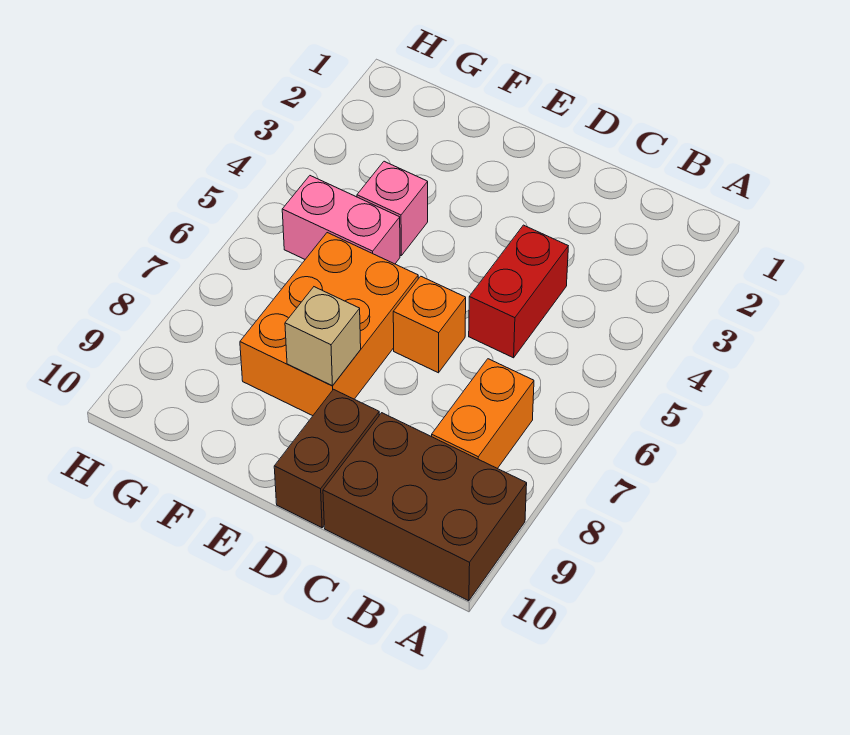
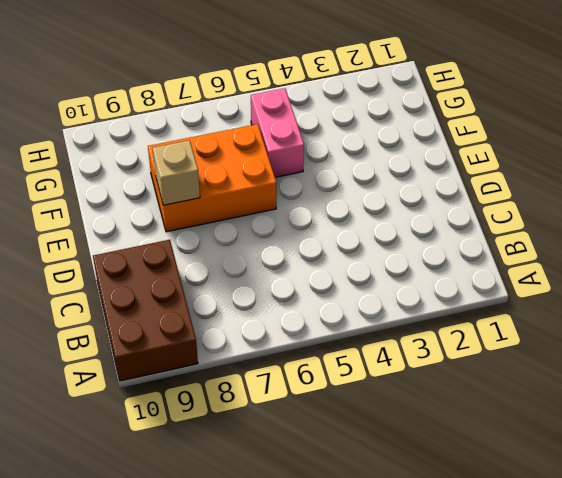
none -> orange 1x2 brick [432,359,534,468]
none -> red 1x2 brick [469,225,568,358]

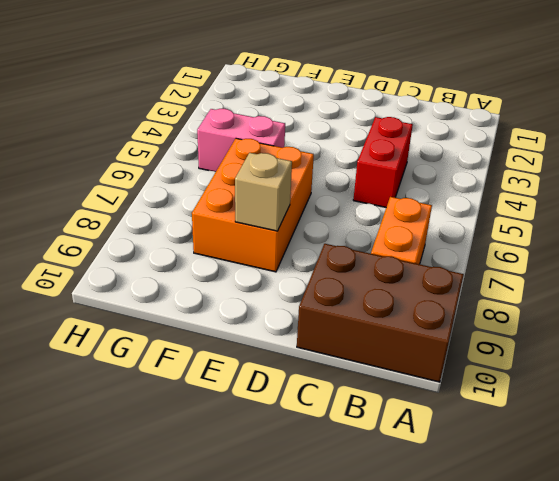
none -> orange 1x1 brick [393,276,466,373]
none -> brown 1x2 brick [274,389,379,528]

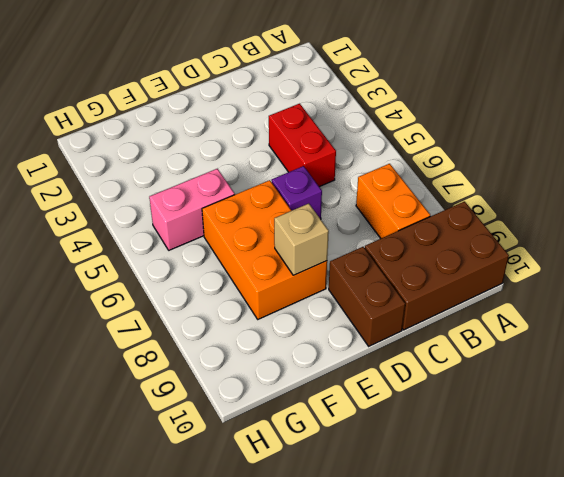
purple 1x1 brick [271,166,322,219] -> orange 1x1 brick [393,276,466,373]
none -> pink 1x1 brick [357,161,428,255]

